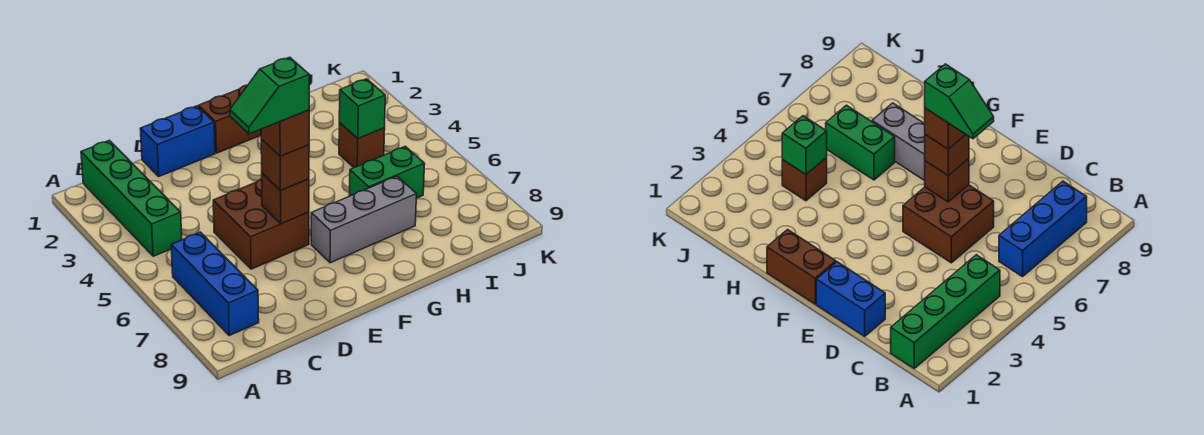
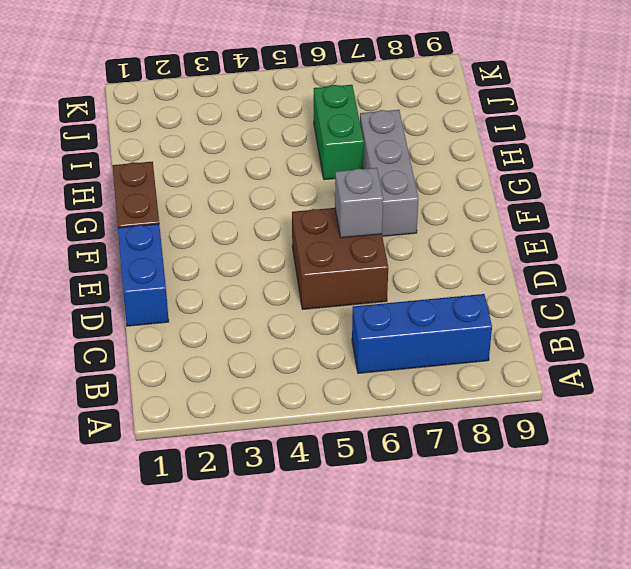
grey 1x1 brick [335,168,383,238] -> brown 1x1 brick [262,173,309,224]
none -> green 1x4 brick [81,140,182,256]
none -> brown 1x1 brick [339,123,385,168]
none -> green 1x1 brick [339,79,385,139]

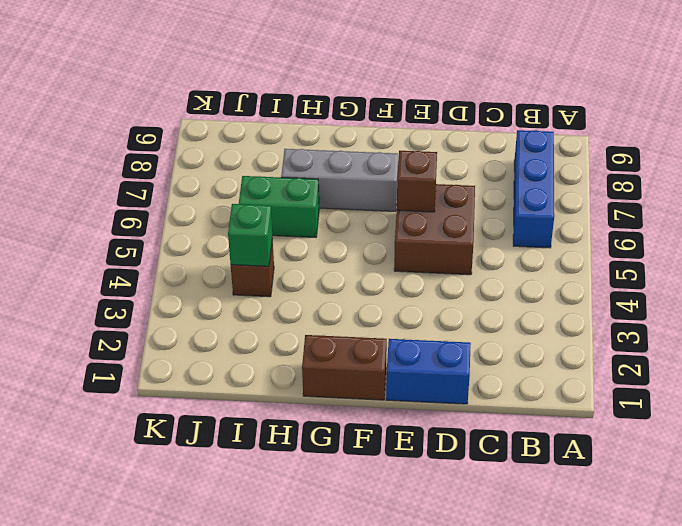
none -> green 1x4 brick [81,140,182,256]
none -> brown 1x1 brick [261,139,309,190]
none -> brown 1x1 brick [261,110,309,156]

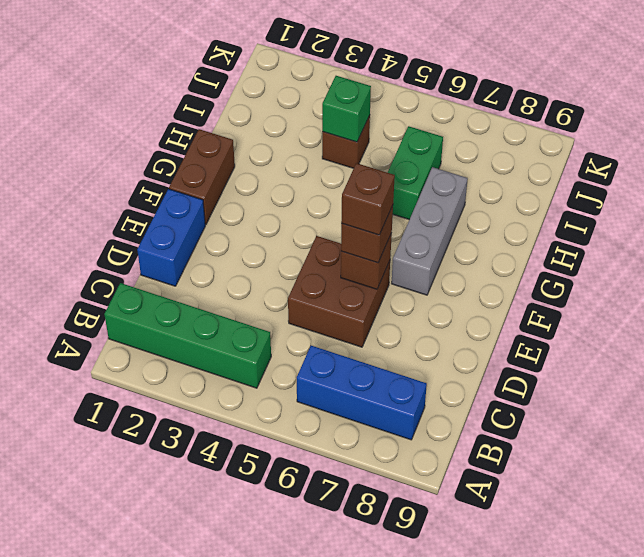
none -> green 1x2 slope [230,57,309,134]

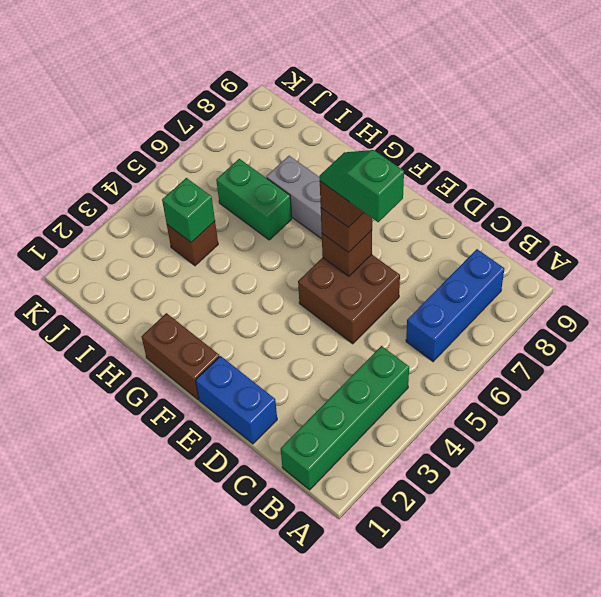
green 1x2 slope [319,150,404,222] -> green 1x2 slope turned to [230,57,309,134]

